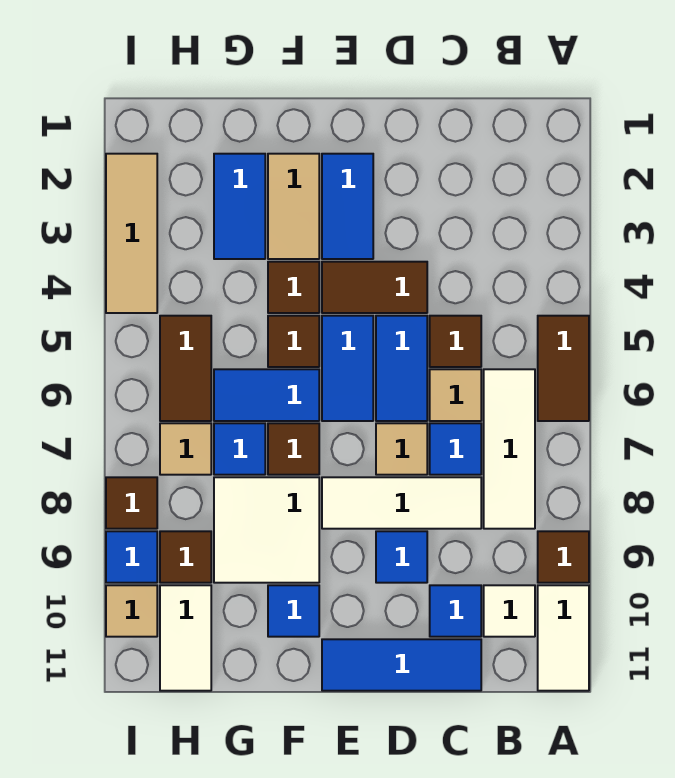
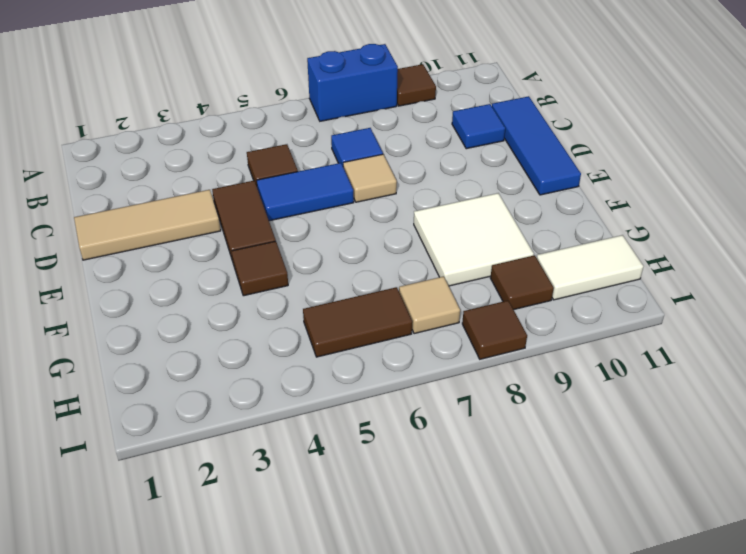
blue 1x2 brick [307,44,398,121] -> none
tan 1x3 tile [74,190,221,260] -> tan 1x3 tile moved to [106,154,157,313]
none -> brown 1x2 tile [538,316,589,421]
none -> white 1x2 tile [538,585,589,691]
none -> white 1x3 tile [484,369,535,529]
none -> white 1x1 tile [484,585,535,637]

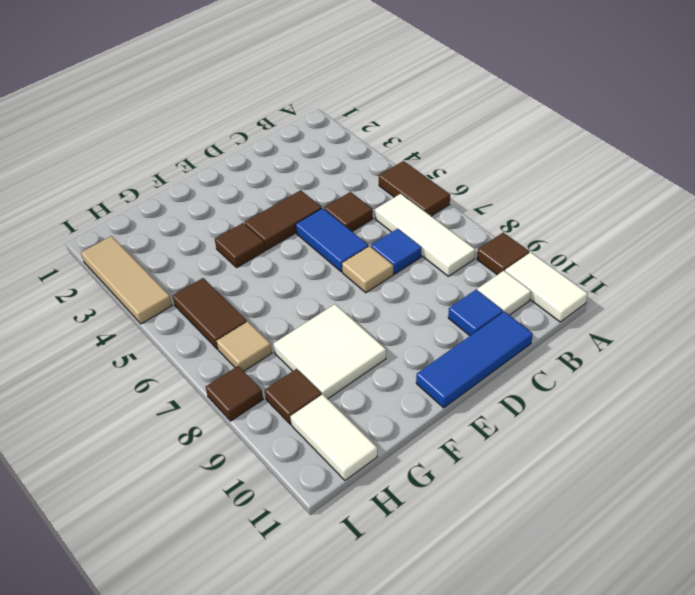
none -> tan 1x1 tile [430,369,481,421]
none -> white 1x3 tile [322,477,481,529]
none -> blue 1x1 tile [376,531,427,583]
none -> blue 1x2 tile [322,154,373,259]

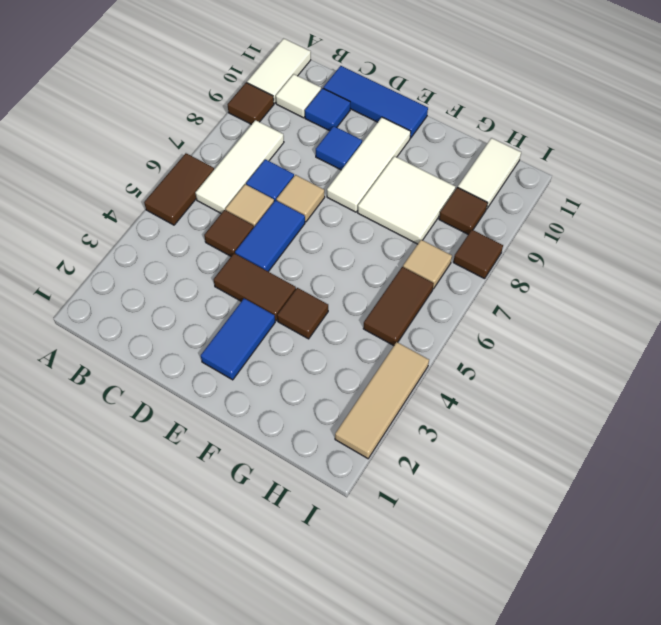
white 1x3 tile [327,117,411,212] -> white 1x3 tile turned to [322,477,481,529]
none -> blue 1x2 tile [322,316,373,421]
none -> tan 1x2 tile [268,154,319,259]
none -> brown 1x1 tile [268,316,319,367]
none -> blue 1x2 tile [214,369,319,421]

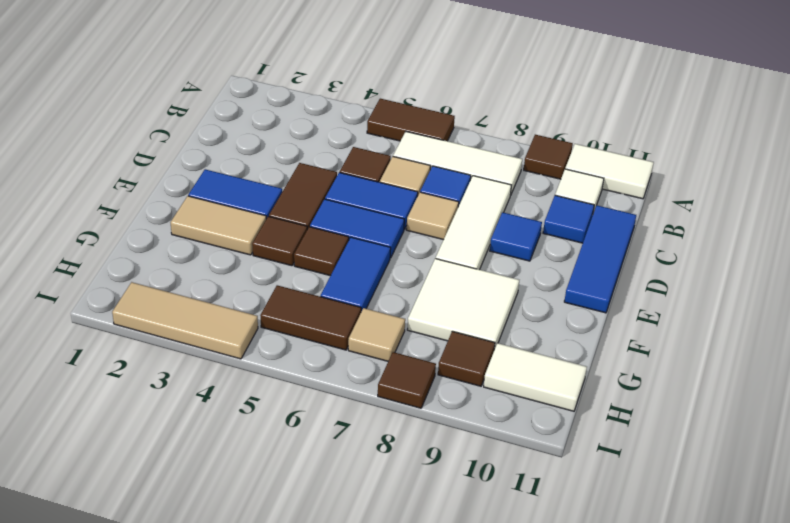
none -> brown 1x1 tile [268,423,319,475]
none -> blue 1x1 tile [268,585,319,637]
none -> blue 1x2 tile [214,154,265,259]
none -> blue 1x1 tile [214,423,265,475]

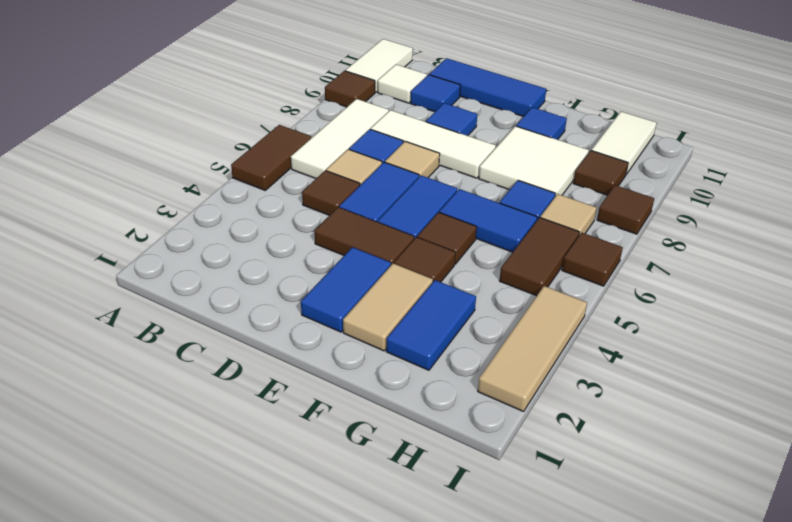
brown 1x1 tile [562,233,623,286] -> brown 1x1 tile moved to [268,423,319,475]
none -> blue 1x1 tile [106,531,157,583]
none -> tan 1x1 tile [106,585,157,637]

